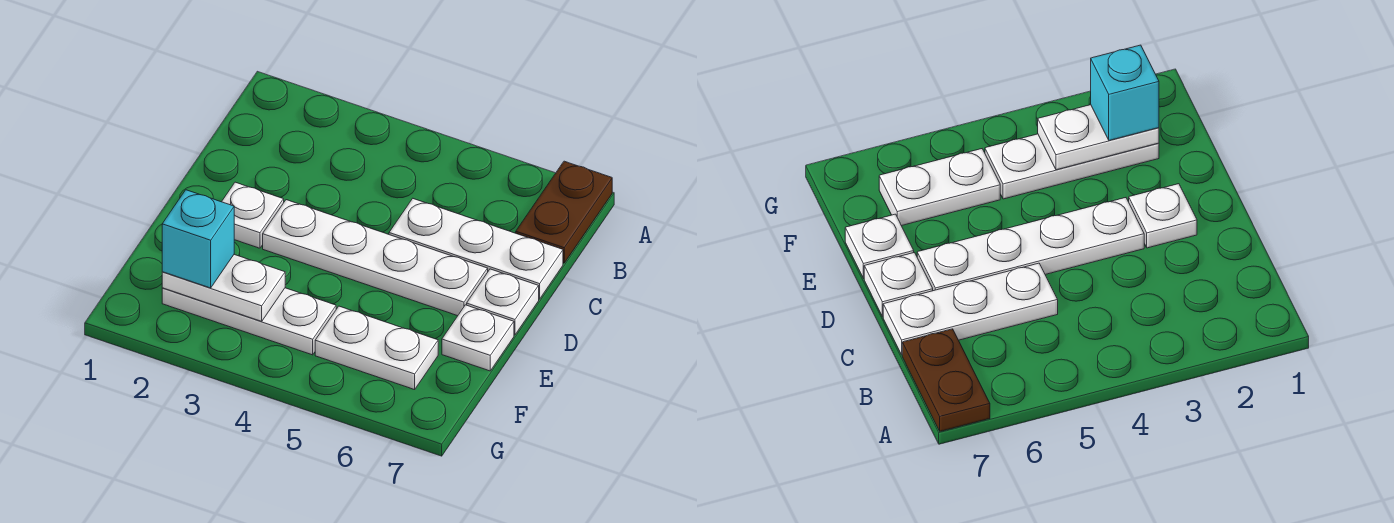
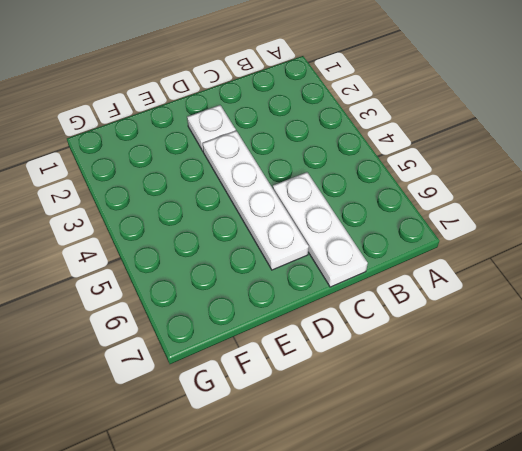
none -> brown 1x2 plate [516,161,612,263]
none -> white 1x1 plate [467,269,539,335]

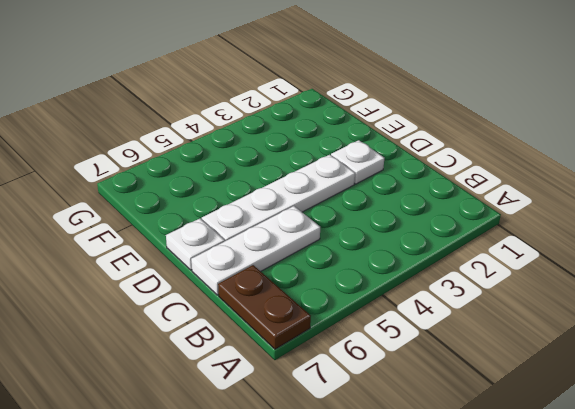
none -> white 1x1 plate [442,305,514,371]
none -> white 1x3 plate [162,288,336,355]

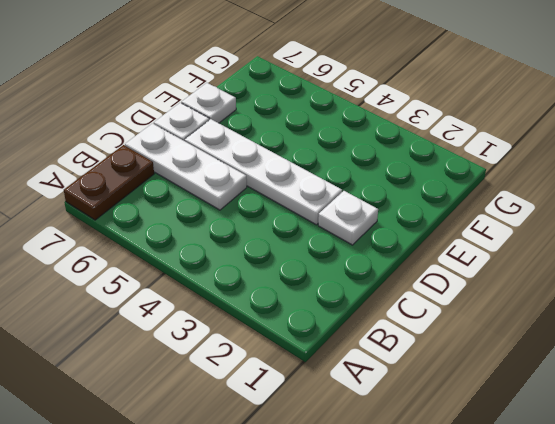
none -> white 1x3 plate [162,288,336,355]
none -> white 1x2 plate [315,306,438,390]

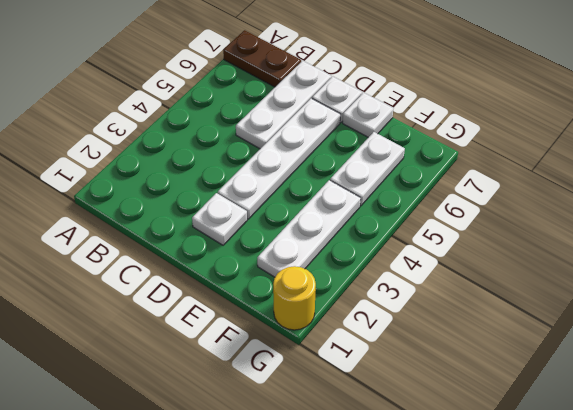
yellow 1x1 round brick [273,266,316,330] -> none
none -> white 1x2 plate [162,255,285,321]
none -> cyan 1x1 brick [162,190,234,288]

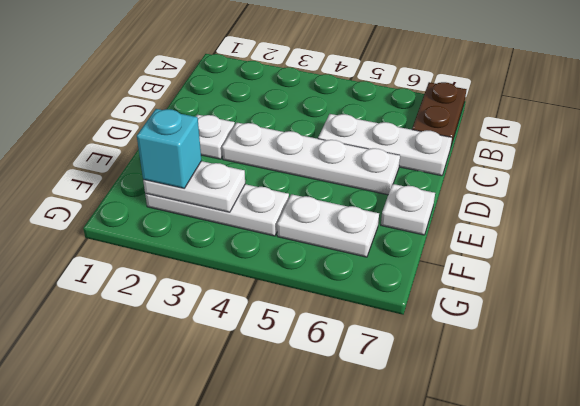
none -> white 1x1 plate [467,269,539,335]

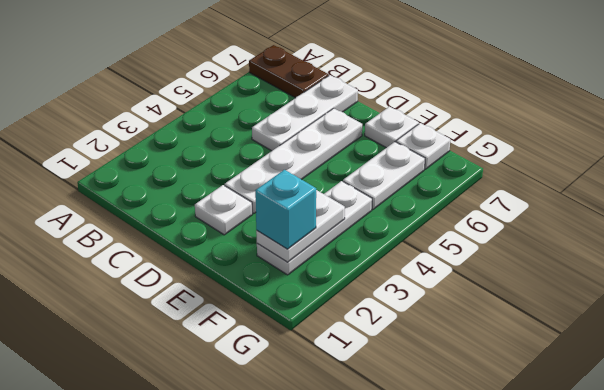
white 1x1 plate [396,123,450,169] -> white 1x1 plate moved to [467,269,539,335]

